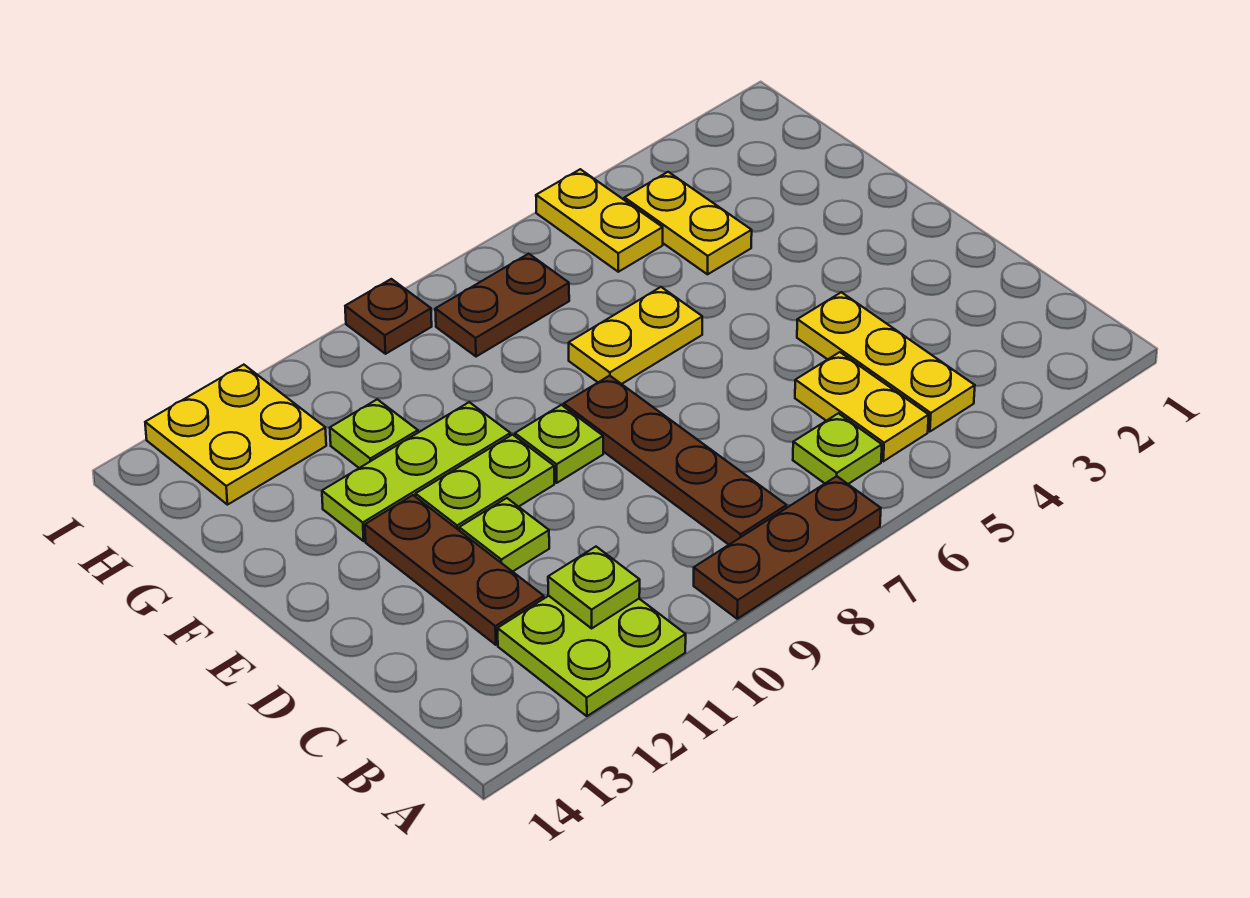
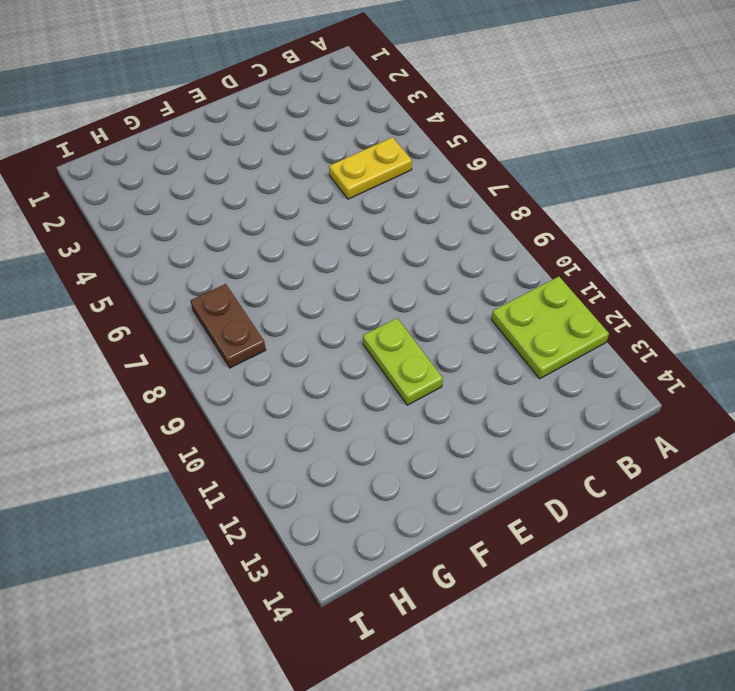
none -> brown 1x3 plate [694,476,881,619]
none -> yellow 1x3 plate [797,292,975,432]
none -> lime 1x1 plate [793,413,882,484]

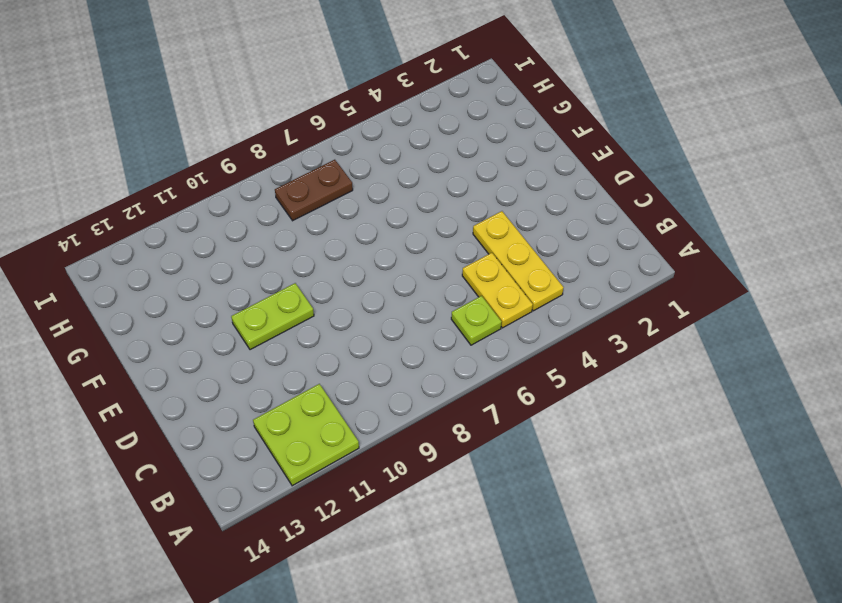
none -> brown 1x3 plate [694,476,881,619]
none -> brown 1x4 plate [564,376,787,545]
none -> brown 1x3 plate [365,495,544,645]

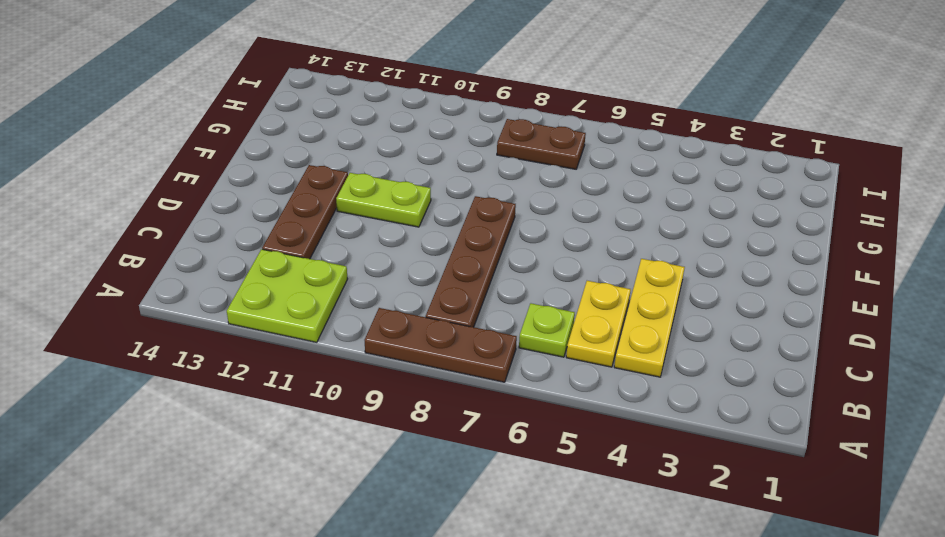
none -> lime 1x1 plate [459,498,549,572]
none -> lime 1x1 plate [515,405,603,483]
none -> yellow 1x2 plate [569,287,702,384]

